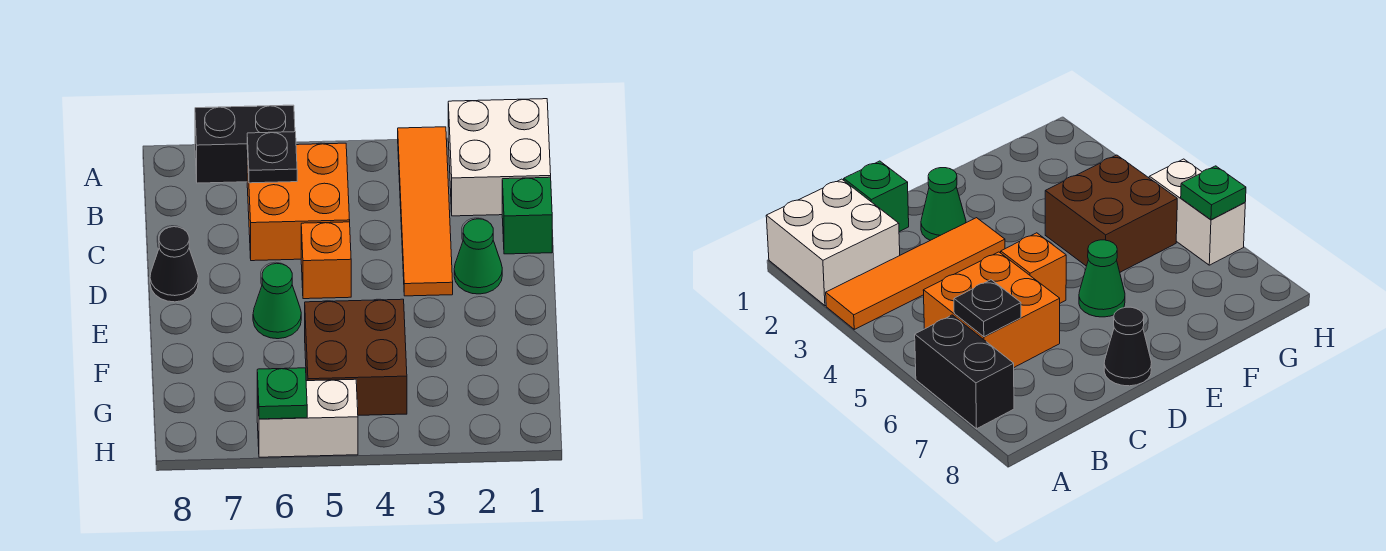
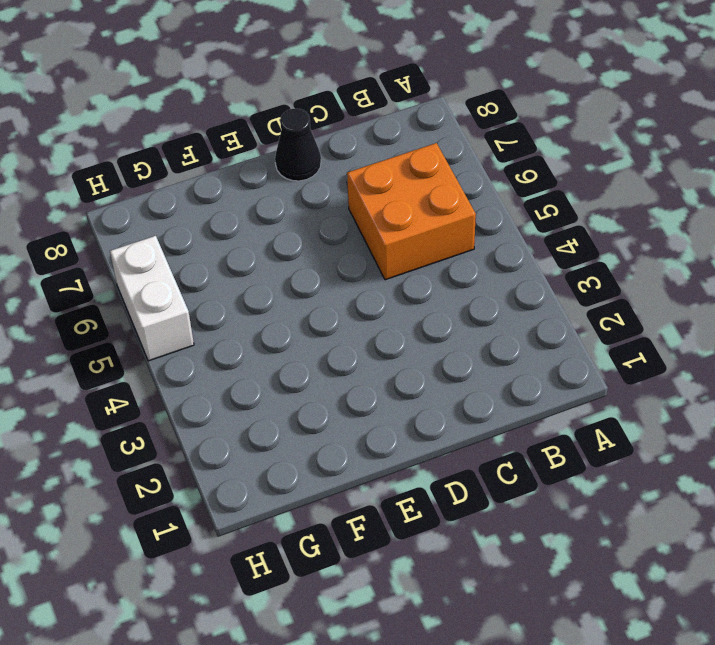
none -> white 2x2 brick [448,99,551,216]
none -> orange 1x4 tile [398,127,453,296]
none -> black 1x2 brick [195,105,295,183]

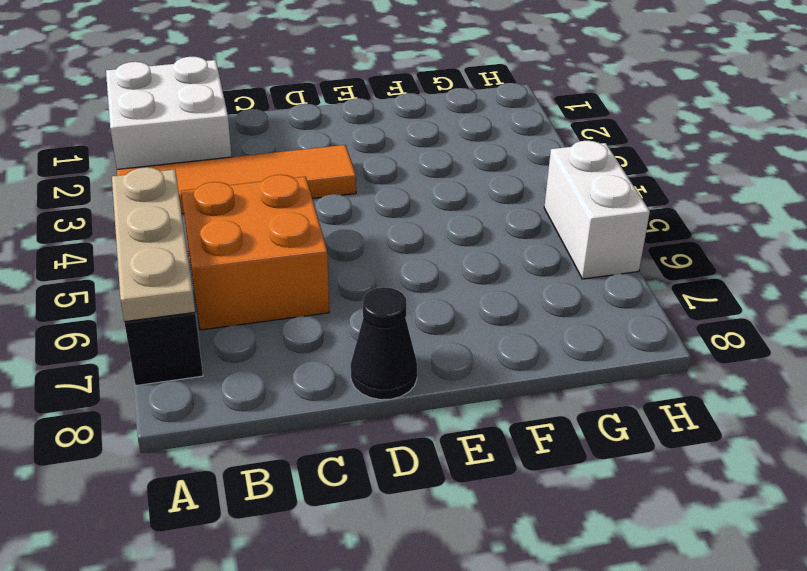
tan 1x3 plate [112,167,195,322] -> none
none -> green 1x1 brick [502,177,552,254]
none -> green 1x1 cone [454,219,502,294]
none -> orange 1x1 brick [301,222,351,299]

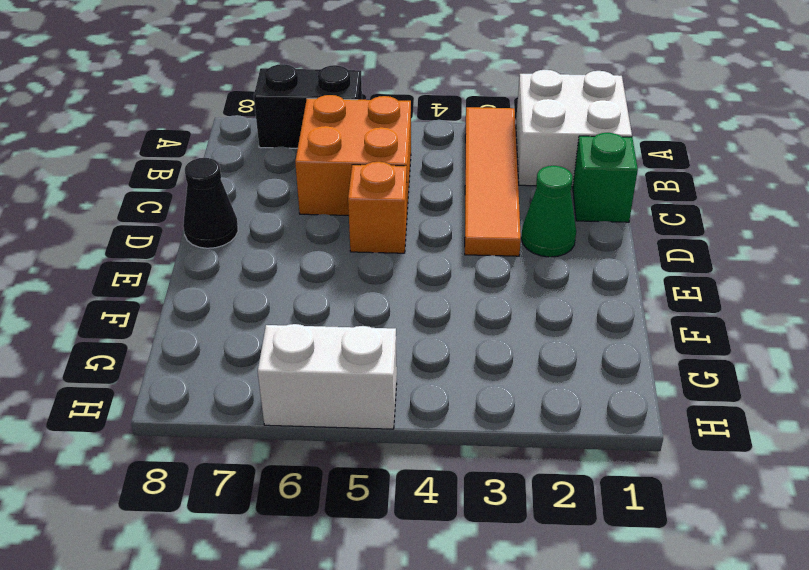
none -> green 1x1 cone [253,263,301,339]
none -> brown 2x2 brick [305,299,407,415]
none -> black 1x1 plate [247,132,297,183]

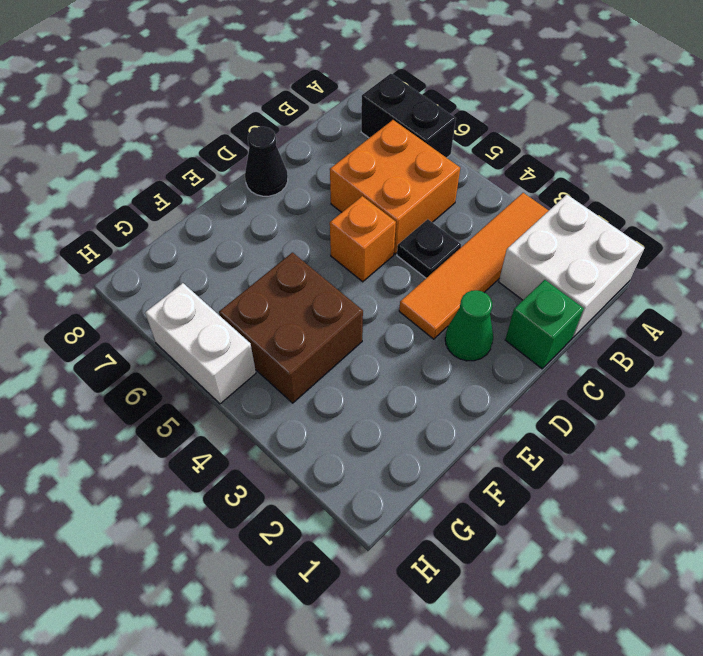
black 1x1 plate [397,219,461,278] -> black 1x1 plate moved to [247,132,297,183]
none -> green 1x1 cone [253,263,301,339]
none -> green 1x1 plate [257,368,307,419]

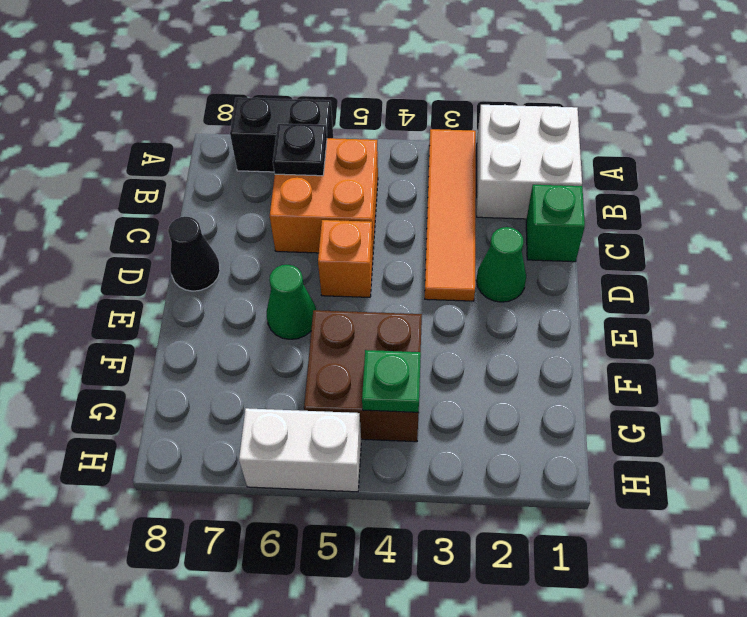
green 1x1 plate [362,350,421,412] -> green 1x1 plate moved to [257,368,307,419]

